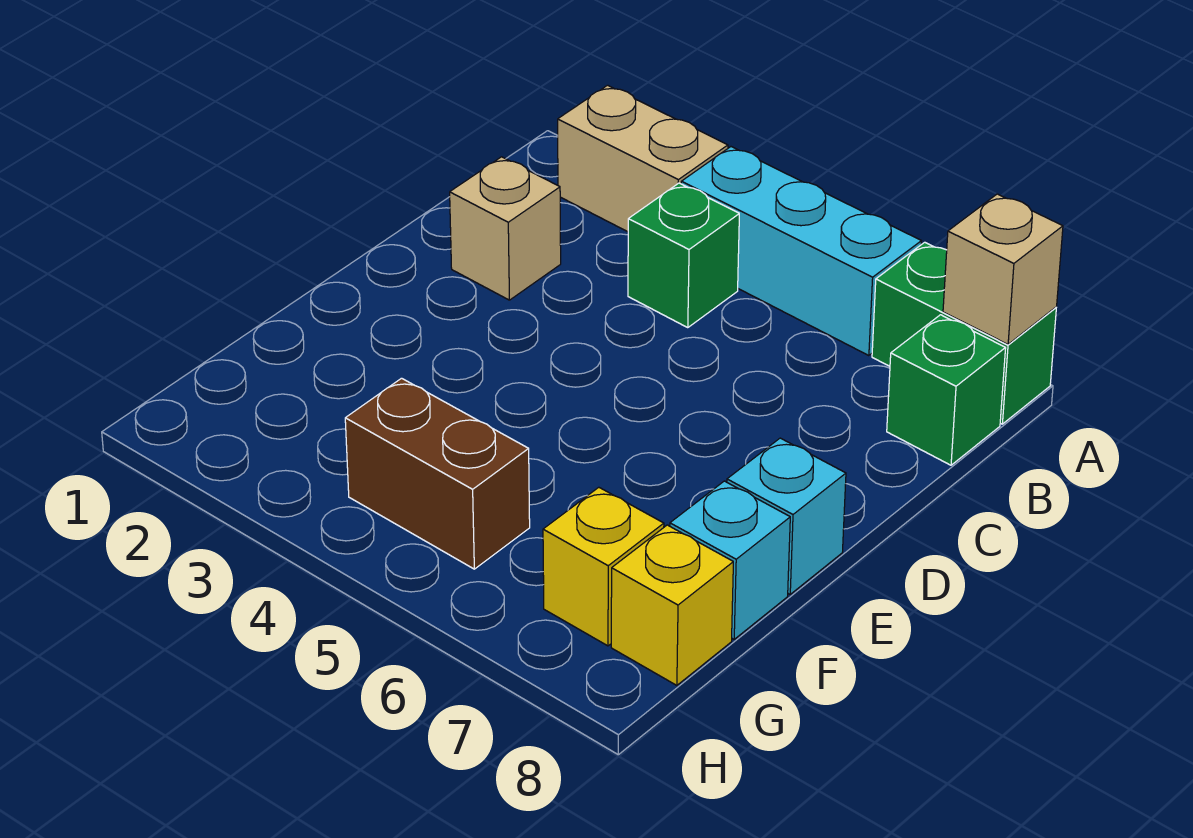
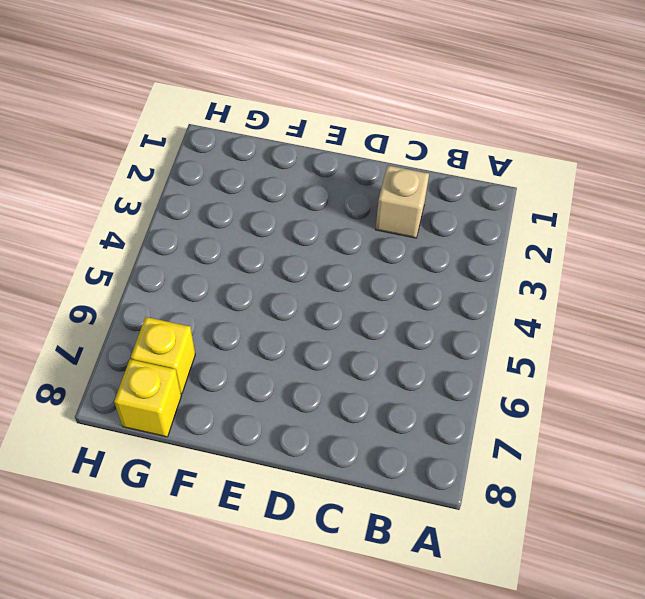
none -> tan 1x2 brick [558,85,728,232]
none -> cyan 1x3 brick [681,147,921,356]
none -> green 1x2 brick [872,242,1056,424]

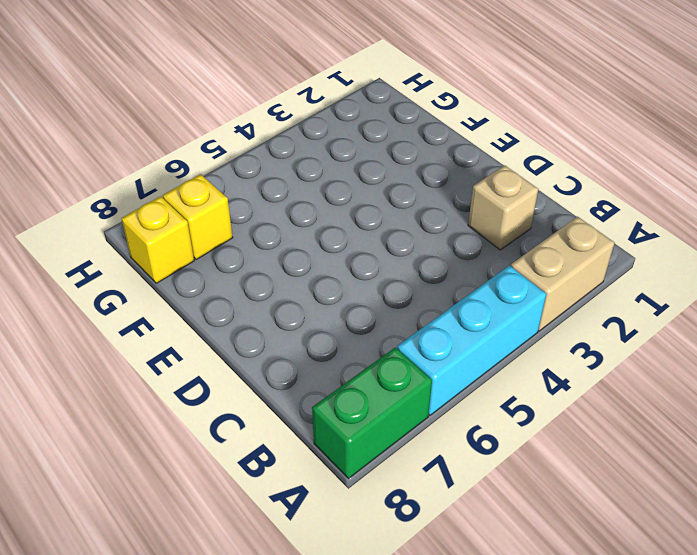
none -> green 1x1 brick [628,183,739,328]
none -> green 1x1 brick [887,315,1006,465]
none -> cyan 1x1 brick [727,438,846,594]

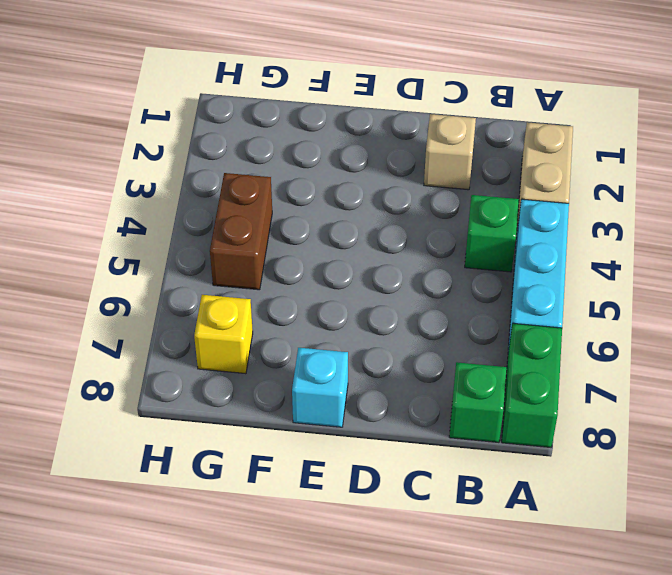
none -> cyan 1x1 brick [670,481,790,639]
none -> yellow 1x1 brick [611,525,733,685]
none -> tan 1x1 brick [943,194,1063,344]

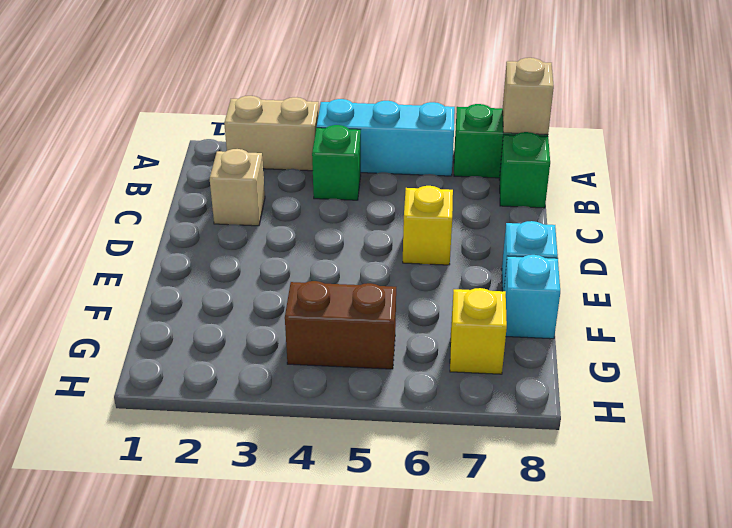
yellow 1x1 brick [403,186,453,265] -> yellow 1x1 brick moved to [611,525,733,685]

